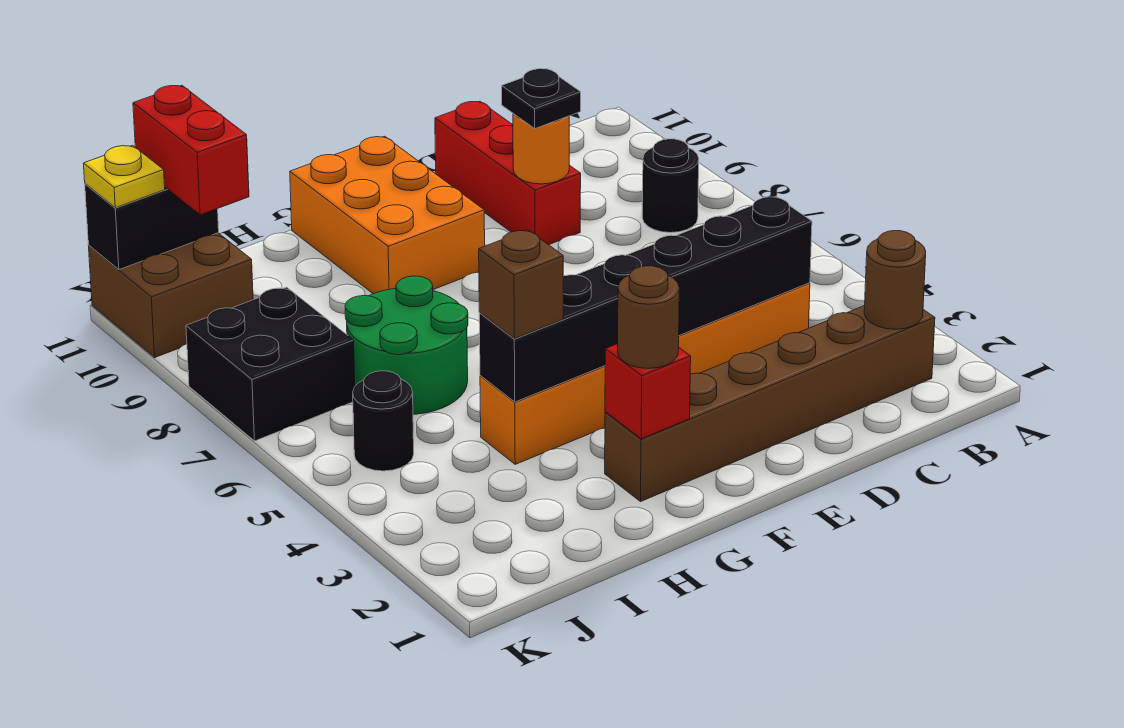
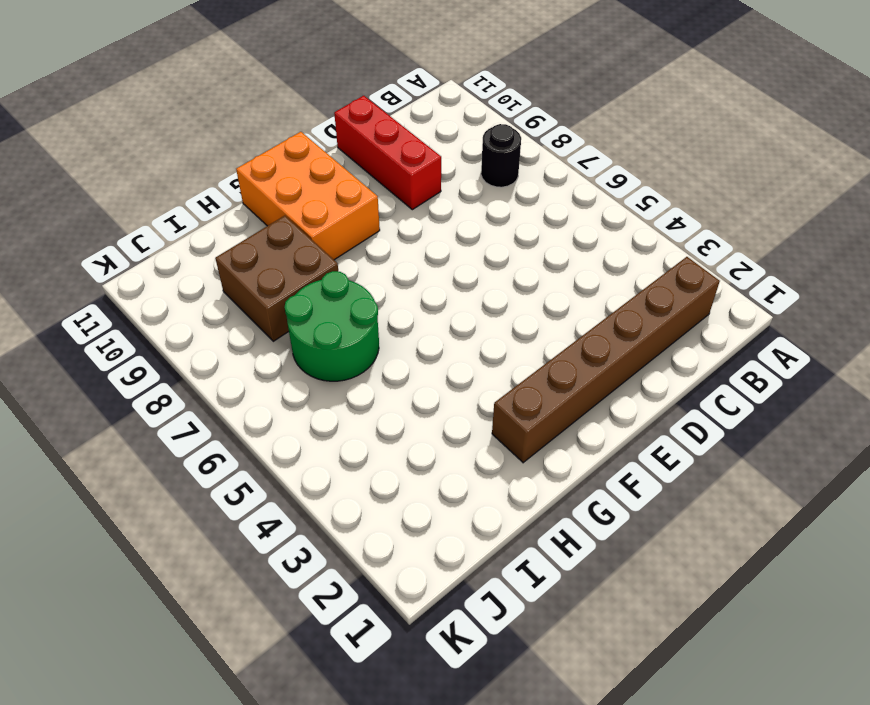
brown 2x2 brick [215,216,338,341] -> brown 2x2 brick moved to [89,233,253,357]
none -> orange 1x6 brick [480,283,810,464]
none -> black 1x1 round brick [353,371,414,471]
none -> black 2x2 brick [186,287,355,441]

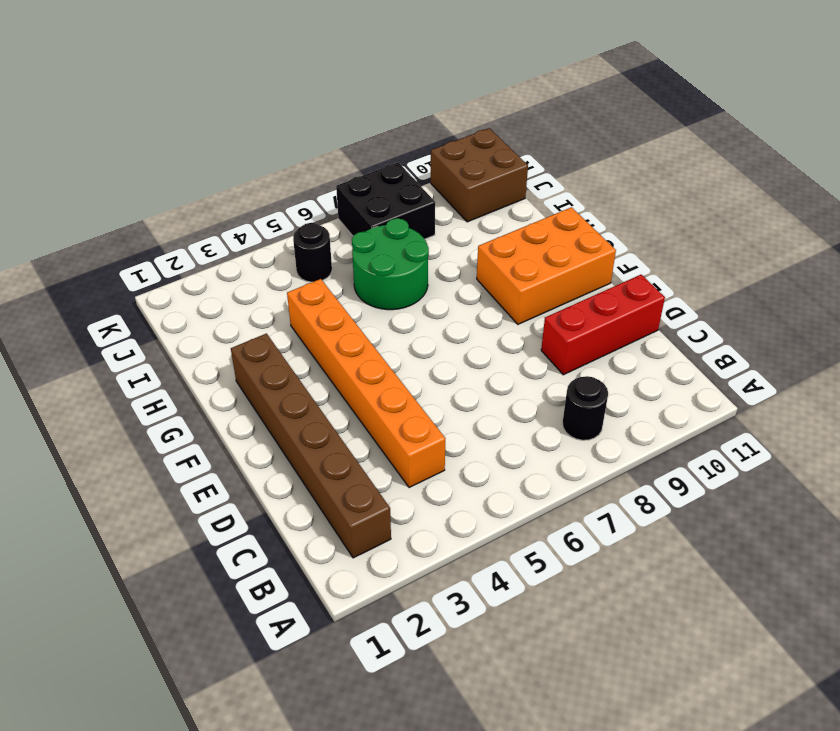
none -> brown 1x1 round brick [864,231,926,329]
none -> black 1x6 brick [479,196,812,402]
none -> orange 1x1 round brick [513,114,569,184]

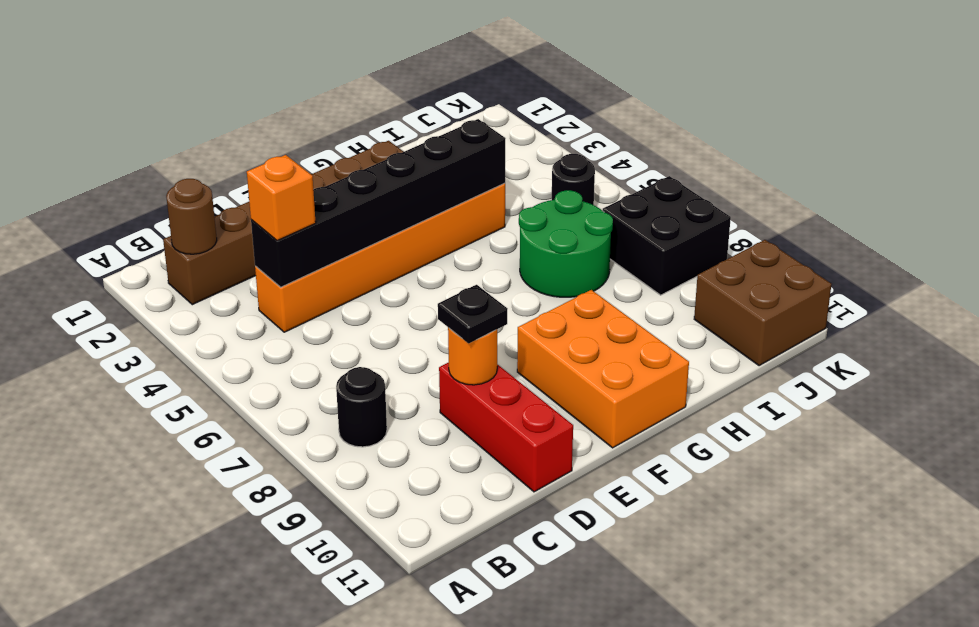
orange 1x1 brick [247,155,316,241] -> none
none -> red 1x1 brick [605,344,691,439]
none -> black 1x2 brick [85,184,219,270]
none -> brown 1x1 round brick [618,266,679,369]

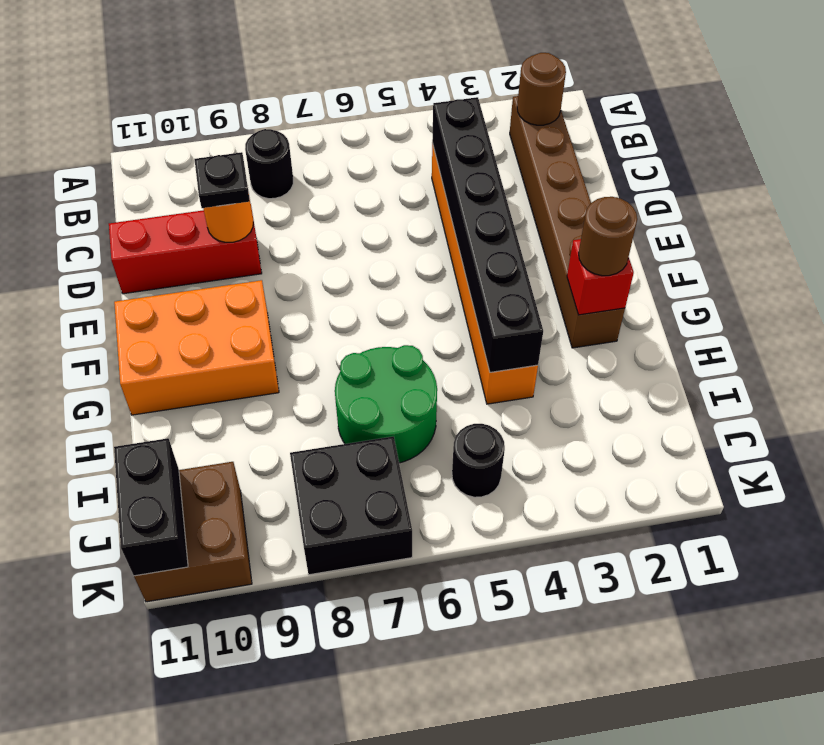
none -> brown 1x1 brick [479,230,563,339]
none -> red 1x2 brick [133,85,249,215]
none -> yellow 1x1 plate [84,145,165,208]

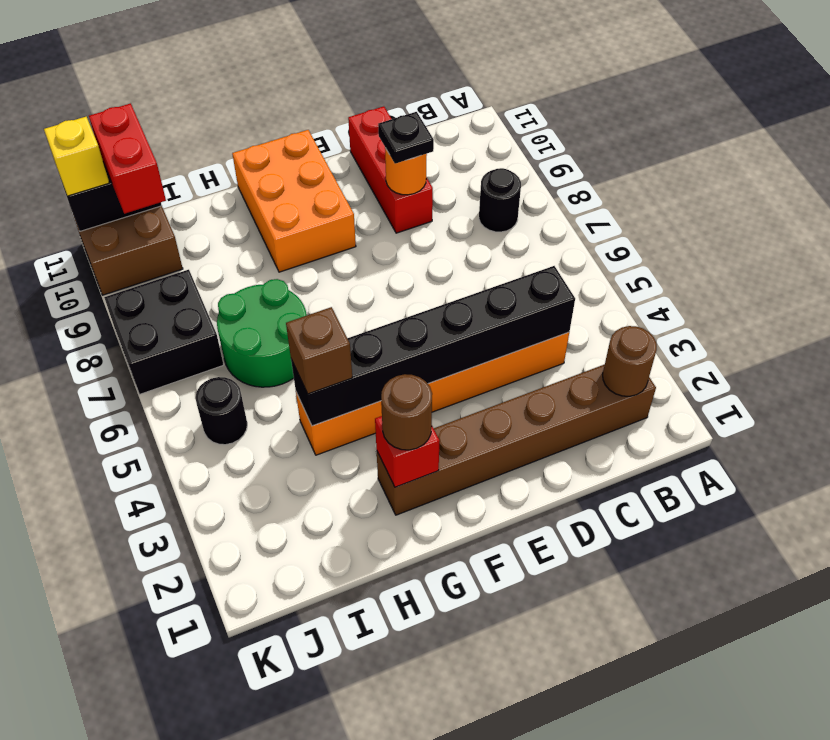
yellow 1x1 brick [44,117,109,196] -> yellow 1x1 plate [84,145,165,208]

